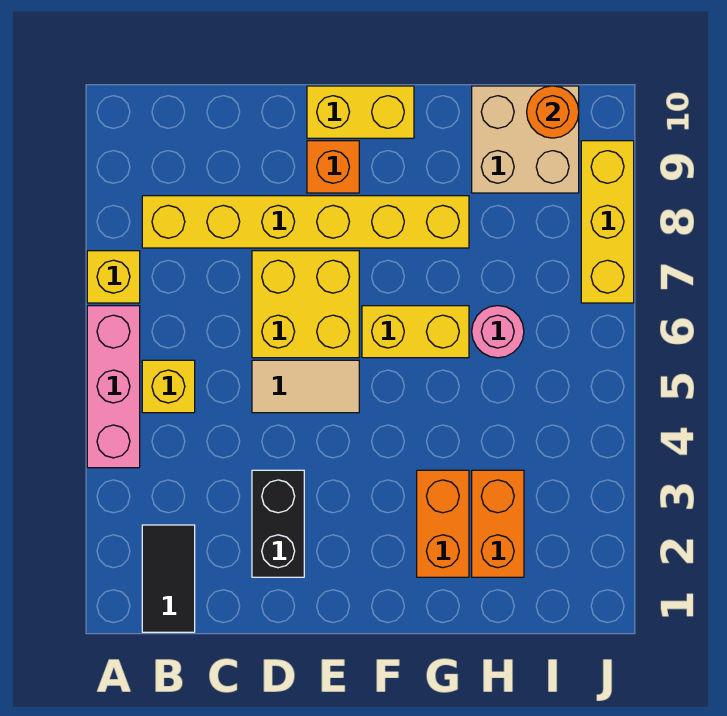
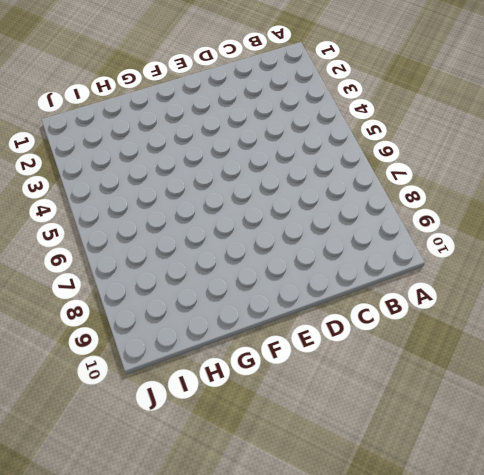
none -> pink 1x3 brick [87,306,140,468]
none -> yellow 1x1 brick [87,251,140,303]
none -> black 1x2 tile [142,525,195,632]

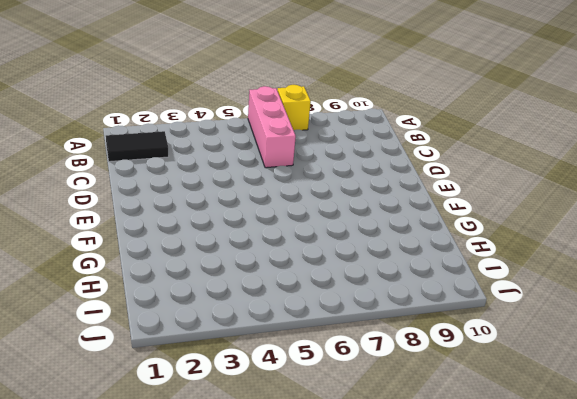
pink 1x3 brick [248,86,296,168] -> pink 1x3 brick turned to [87,306,140,468]
none -> yellow 1x1 brick [142,360,195,413]
none -> yellow 1x6 brick [142,196,469,248]
none -> black 1x2 brick [252,470,304,577]

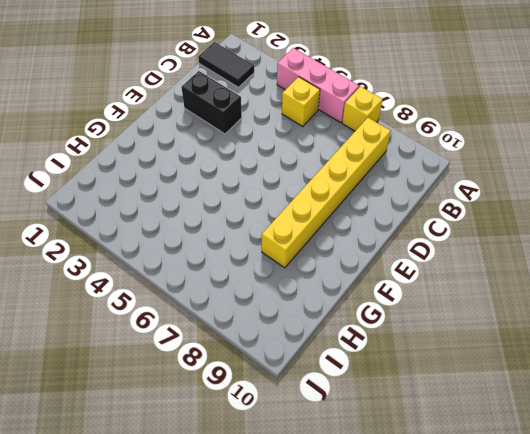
none -> tan 1x2 tile [252,360,359,413]
none -> yellow 2x2 brick [252,251,359,358]
none -> orange 1x1 brick [307,141,359,193]

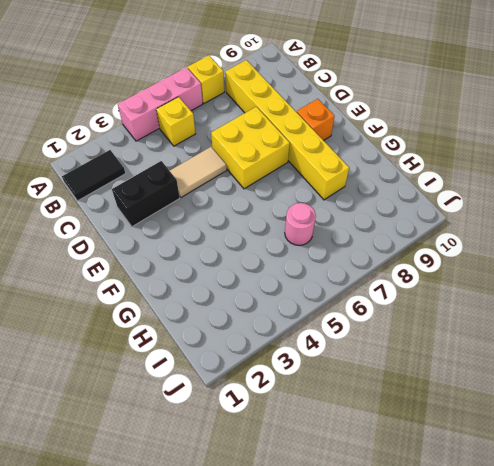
tan 1x2 tile [170,147,227,197] -> tan 1x2 tile turned to [252,360,359,413]
none -> yellow 1x2 brick [307,86,414,138]
none -> yellow 1x2 brick [362,306,469,358]
none -> orange 1x2 brick [417,470,469,577]

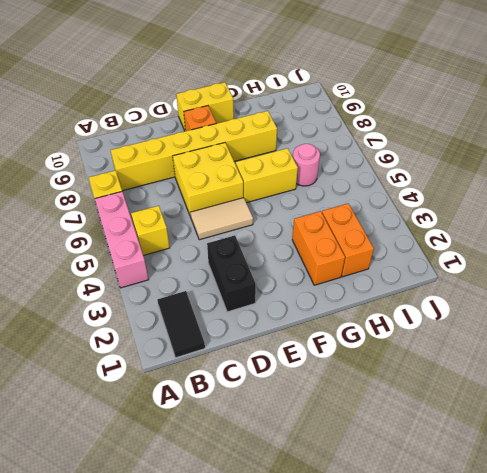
none -> tan 2x2 brick [472,86,579,193]
none -> yellow 1x3 brick [581,141,634,303]
none -> orange 1x1 round brick [527,86,579,138]

